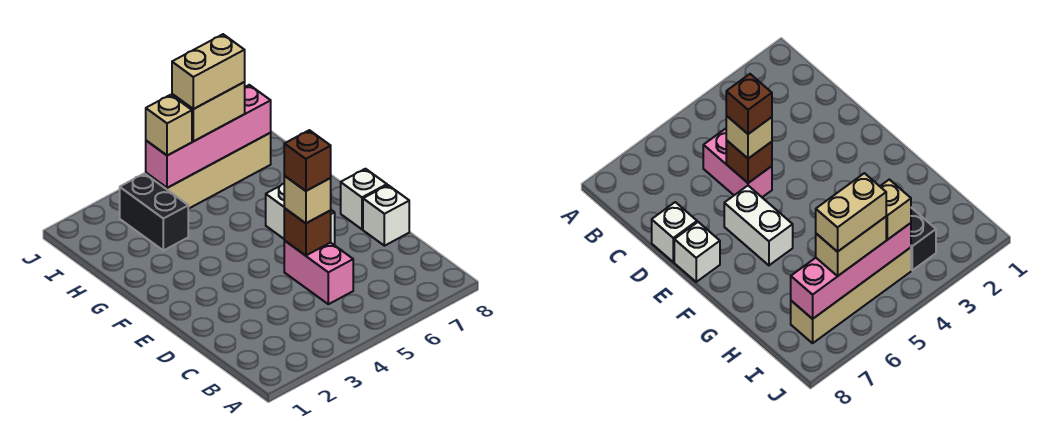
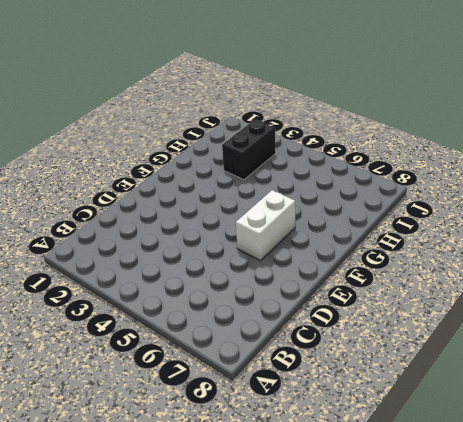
none -> pink 1x2 brick [284,241,353,304]
none -> white 1x1 brick [363,185,409,246]
none -> white 1x1 brick [341,169,387,229]

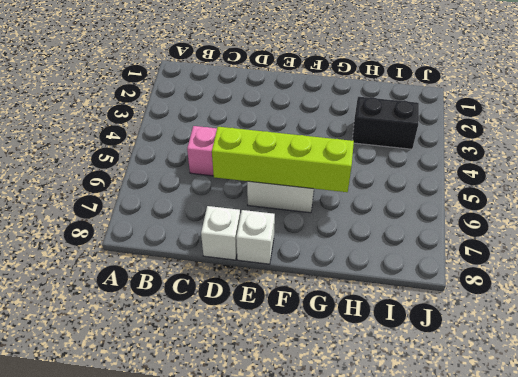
lime 1x4 brick [212,127,354,192] -> none
none -> tan 1x4 brick [146,133,271,209]
none -> brown 1x1 brick [284,208,331,256]
none -> pink 1x4 brick [146,85,271,188]

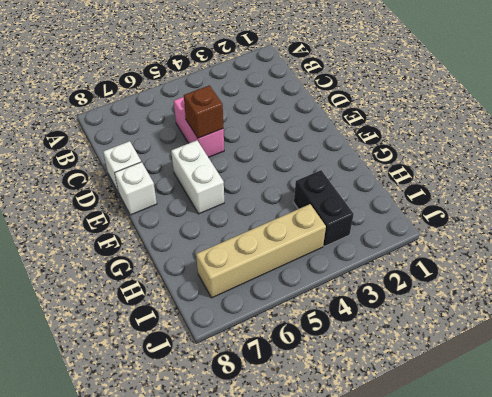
none -> pink 1x4 brick [146,85,271,188]
none -> tan 1x1 brick [284,176,331,223]
none -> tan 1x1 brick [146,95,192,156]

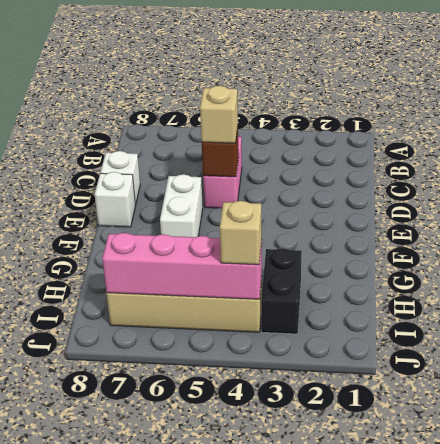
none -> tan 1x2 brick [172,82,245,141]
none -> brown 1x1 brick [284,130,331,191]
none -> tan 1x2 brick [172,34,245,109]

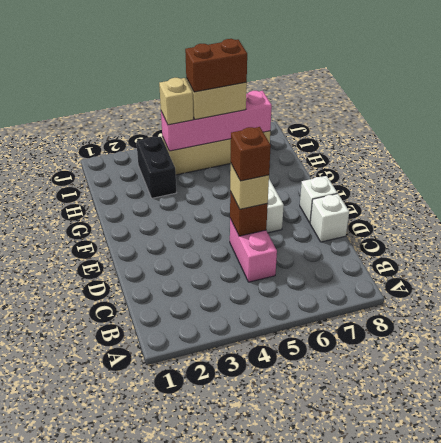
brown 1x2 brick [185,39,247,92] -> tan 1x2 brick [172,34,245,109]

